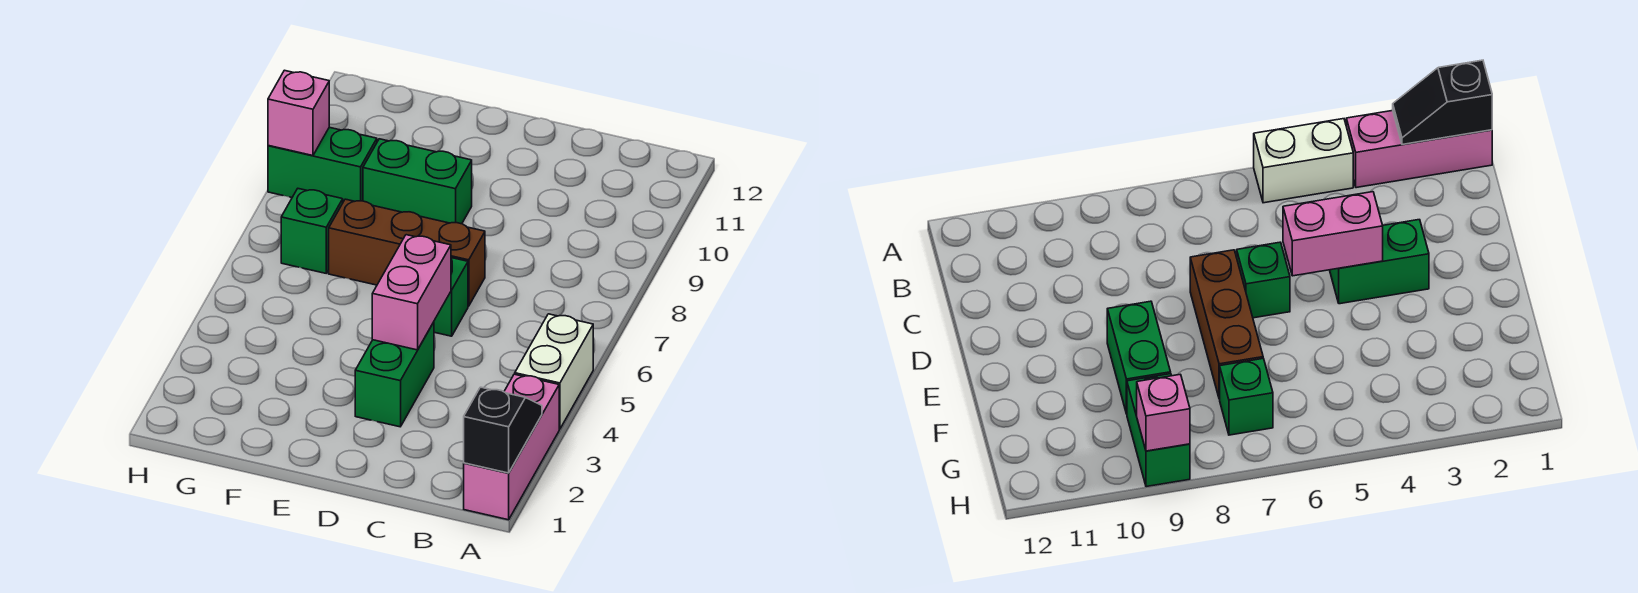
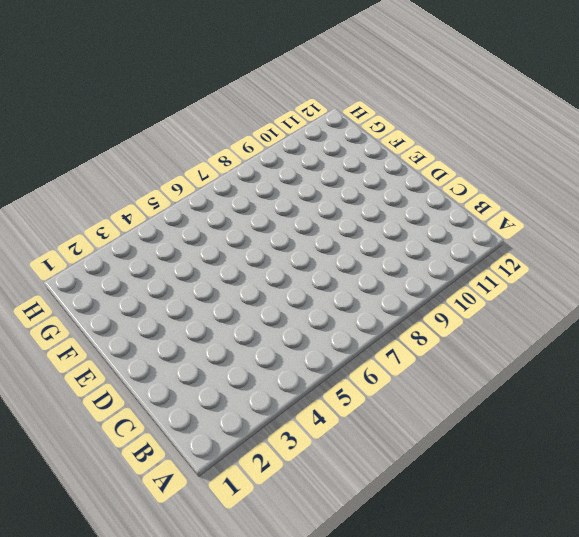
none -> pink 1x3 brick [464,374,559,520]
none -> white 1x2 brick [515,314,593,429]

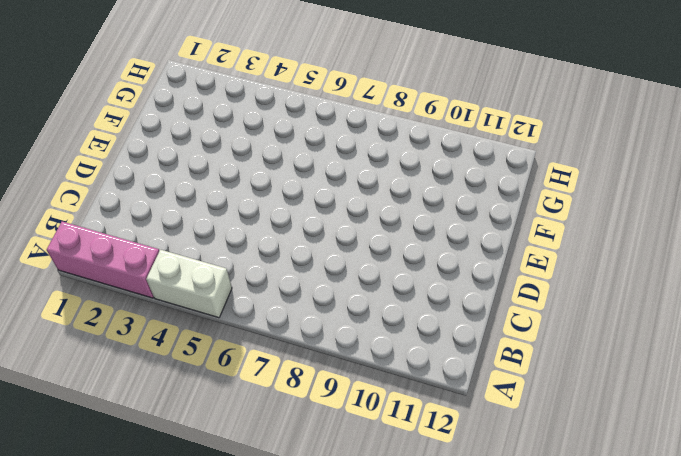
none -> green 1x2 brick [355,322,434,427]
none -> green 1x1 brick [434,258,468,336]

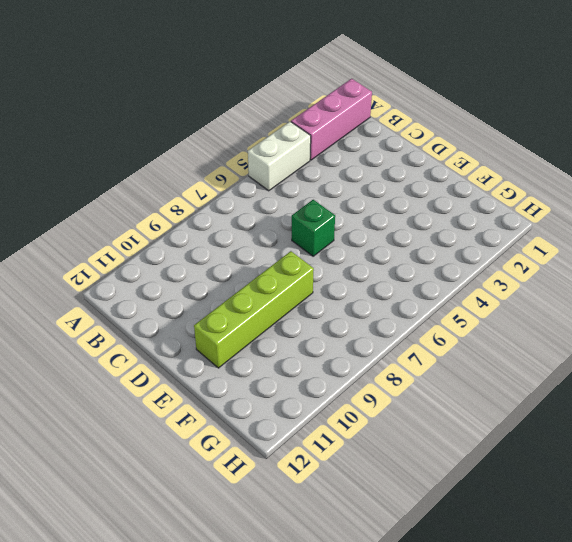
lime 1x4 brick [194,251,314,368] -> green 1x2 brick [363,139,472,224]
none -> green 1x2 brick [355,322,434,427]
none -> brown 1x3 brick [329,199,485,306]

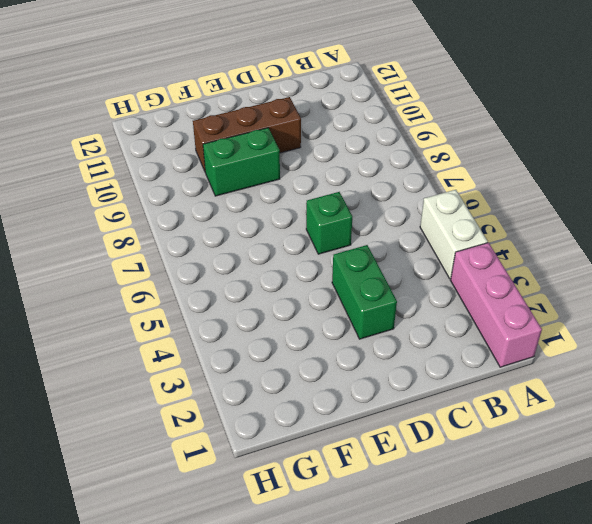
brown 1x3 brick [193,97,301,171] -> brown 1x3 brick moved to [329,199,485,306]
none -> green 1x1 brick [281,189,343,273]
none -> green 1x2 brick [268,127,377,202]

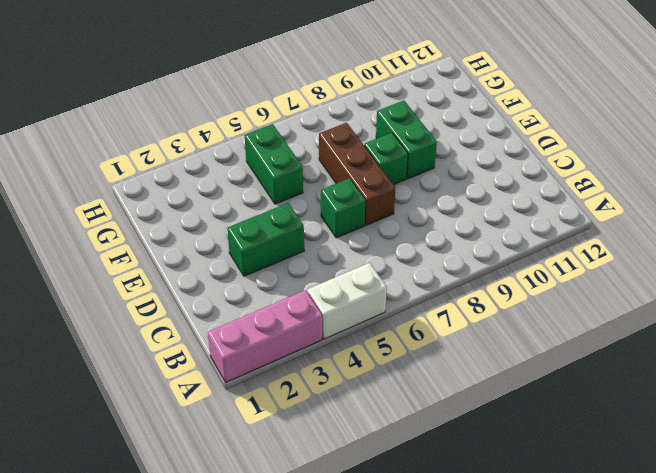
green 1x1 brick [364,133,408,185] -> green 1x1 brick moved to [281,189,343,273]
green 1x2 brick [244,124,303,204] -> green 1x2 brick moved to [268,127,377,202]
none -> black 1x2 slope [464,387,542,473]
none -> pink 1x2 brick [372,235,451,350]

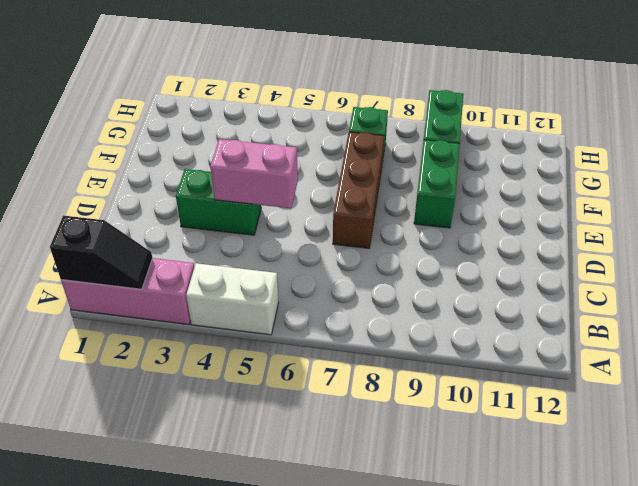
none -> green 1x1 brick [434,258,468,336]
none -> pink 1x1 brick [268,70,329,156]

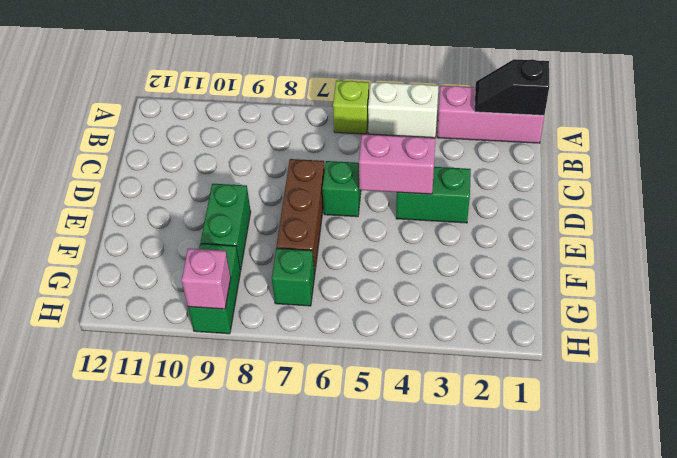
lime 1x1 brick [333,80,369,134] -> none

